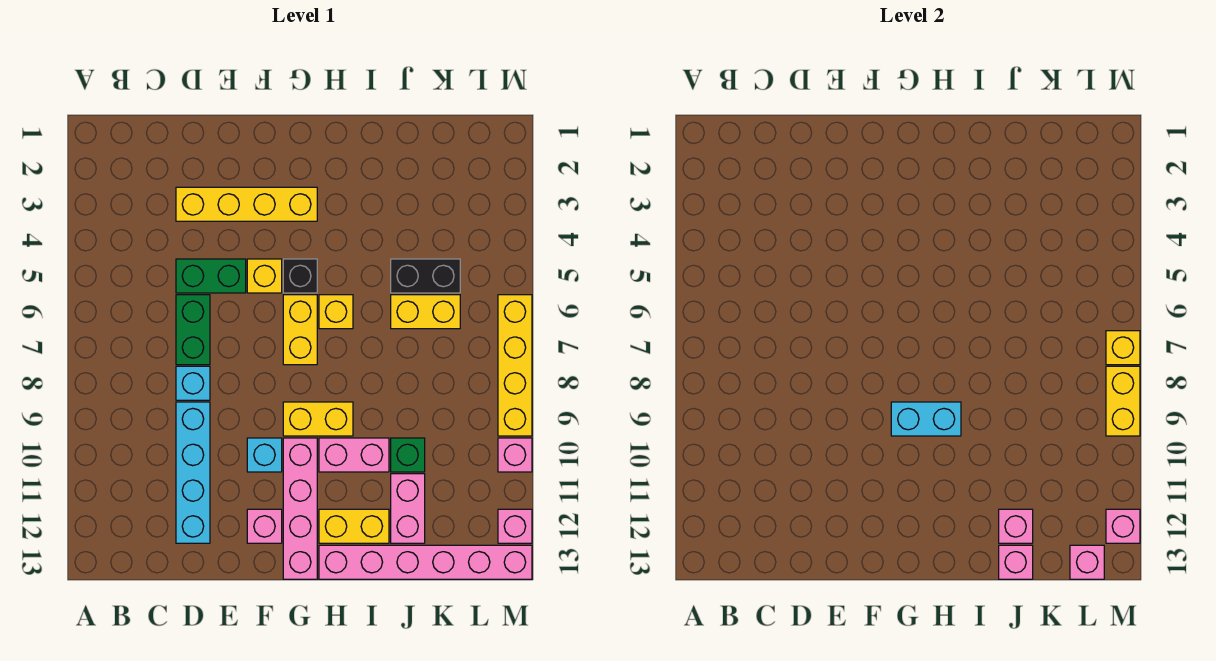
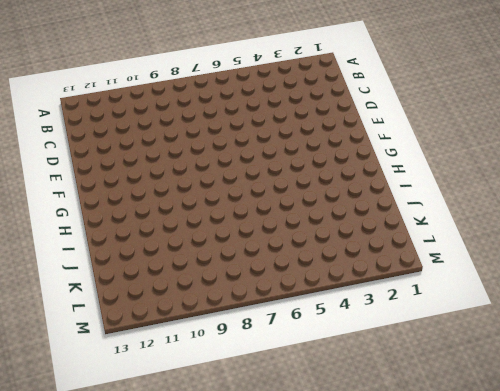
none -> yellow 1x4 brick [176,187,317,221]
none -> green 1x2 brick [176,259,246,293]
none -> green 1x2 brick [176,295,210,365]
none -> cyan 1x1 brick [176,366,210,400]

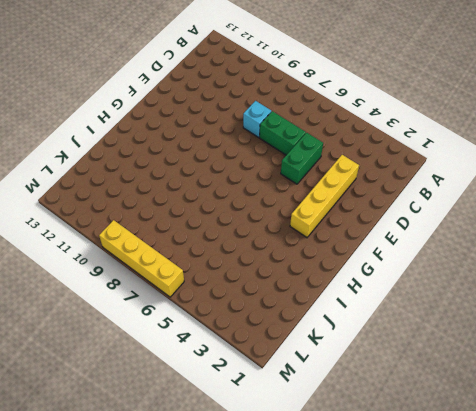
none -> cyan 1x4 brick [176,402,210,543]
none -> yellow 1x1 brick [247,259,282,293]
none -> cyan 1x1 brick [247,438,282,472]
none -> pink 1x1 brick [247,509,282,543]

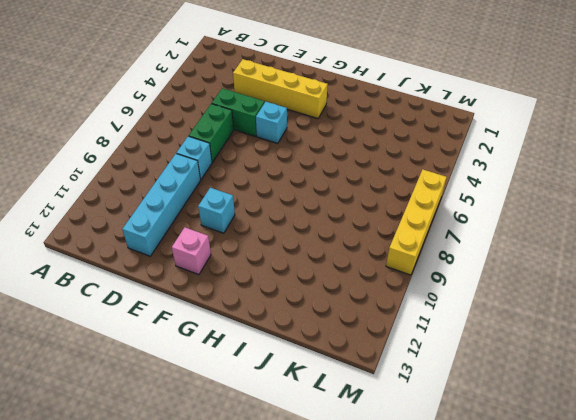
cyan 1x1 brick [256,102,287,143] -> yellow 1x1 brick [247,259,282,293]
none -> black 1x1 brick [283,259,317,293]
none -> yellow 1x2 brick [283,295,317,365]
none -> yellow 1x2 brick [283,402,353,436]
none -> pink 1x4 brick [283,438,317,579]

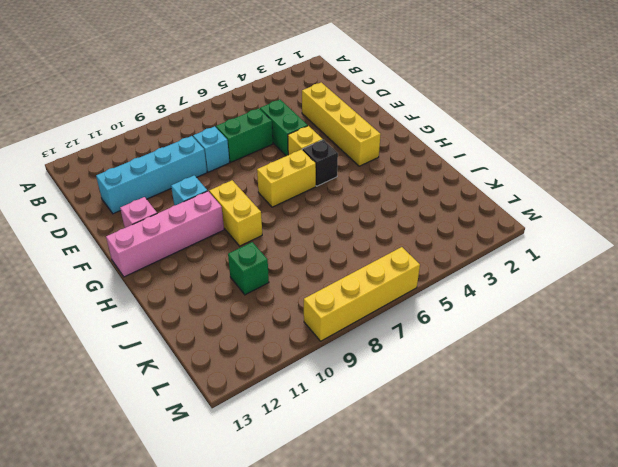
none -> yellow 1x1 brick [319,295,353,329]
none -> pink 1x2 brick [319,438,389,472]
none -> yellow 1x2 brick [319,509,389,543]
none -> pink 1x6 brick [319,545,532,579]

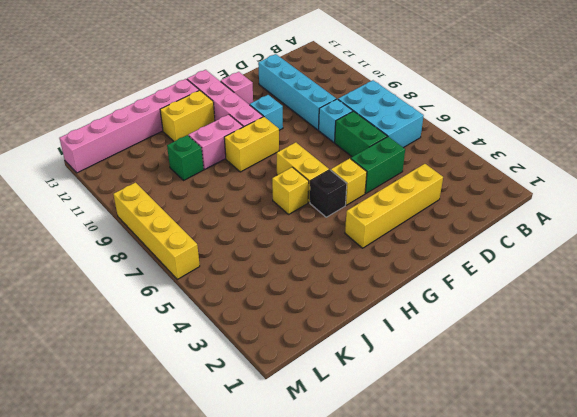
cyan 2x3 brick [338,80,424,148] -> none
none -> black 1x2 brick [391,259,460,293]
none -> yellow 1x2 brick [391,295,460,329]
none -> pink 1x2 brick [391,474,425,543]
none -> pink 1x1 brick [498,438,532,472]

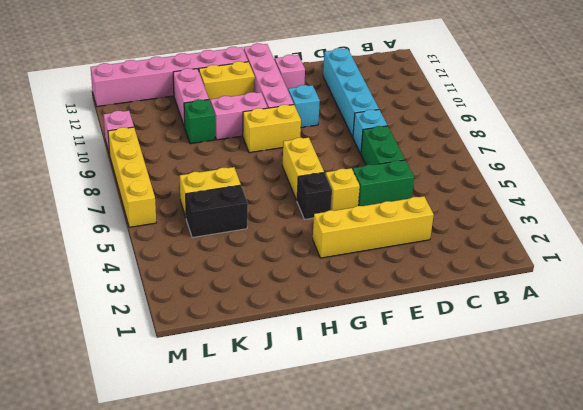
none -> yellow 1x1 brick [319,295,353,329]
none -> pink 1x1 brick [498,509,532,543]
none -> cyan 1x2 brick [891,402,961,436]
none -> pink 1x1 brick [999,509,1033,543]

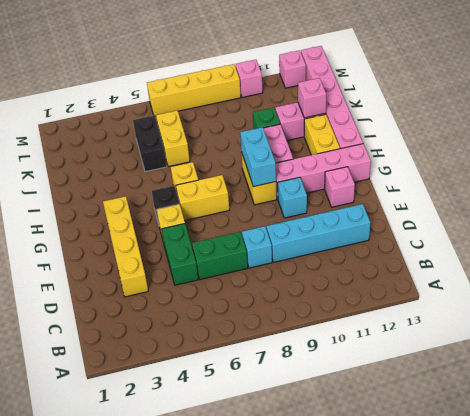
none -> pink 1x1 brick [999,545,1033,579]
none -> pink 1x1 brick [1070,545,1104,579]
none -> yellow 1x1 brick [1106,331,1140,365]
none -> yellow 1x2 brick [1106,366,1140,436]

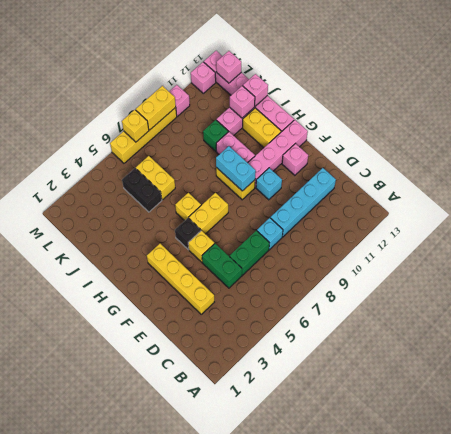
none -> pink 1x1 brick [1106,509,1140,543]

